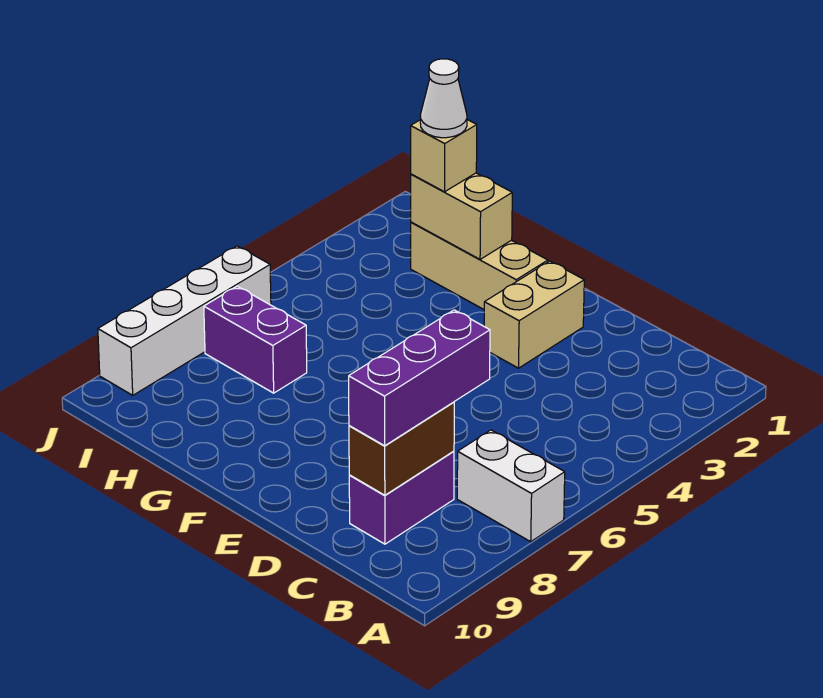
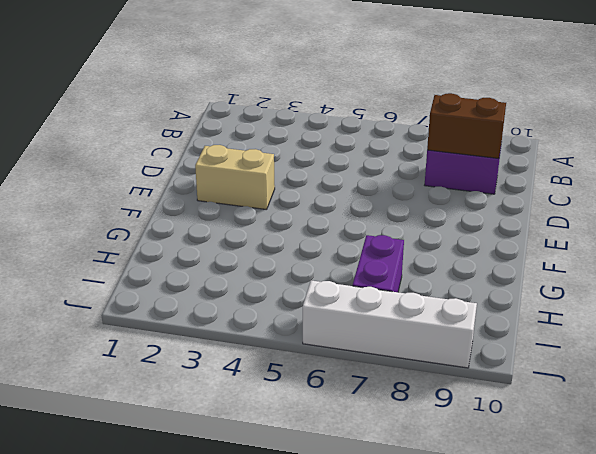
none -> white 1x2 brick [457,430,565,542]
none -> tan 1x3 brick [411,222,548,309]

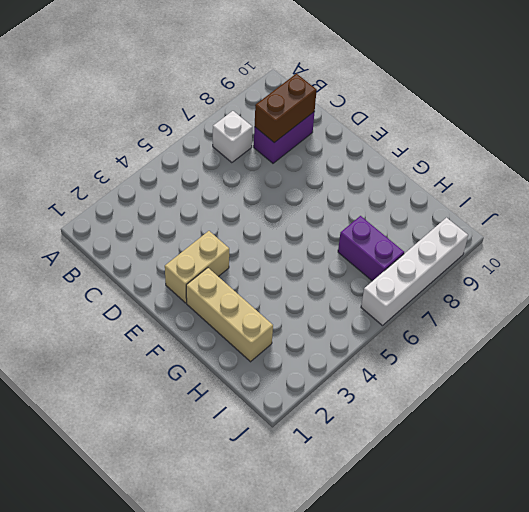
white 1x1 brick [213,111,252,163] -> white 1x2 brick [457,430,565,542]
none -> tan 1x2 brick [411,173,512,259]
none -> purple 1x3 brick [349,310,490,446]

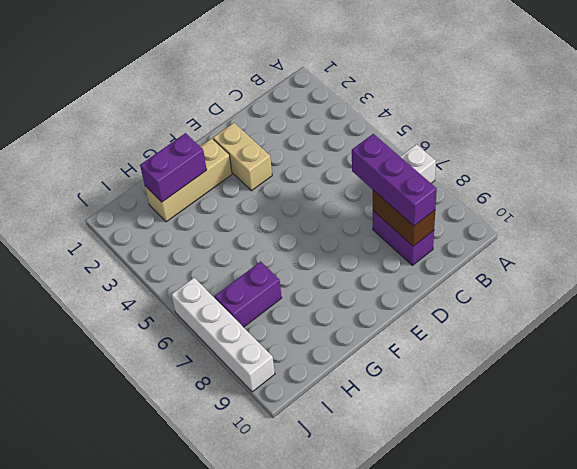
purple 1x2 brick [140,133,207,202] -> tan 1x2 brick [411,173,512,259]
none -> tan 1x1 brick [411,120,477,192]
none -> white 1x1 cone [420,59,467,138]

